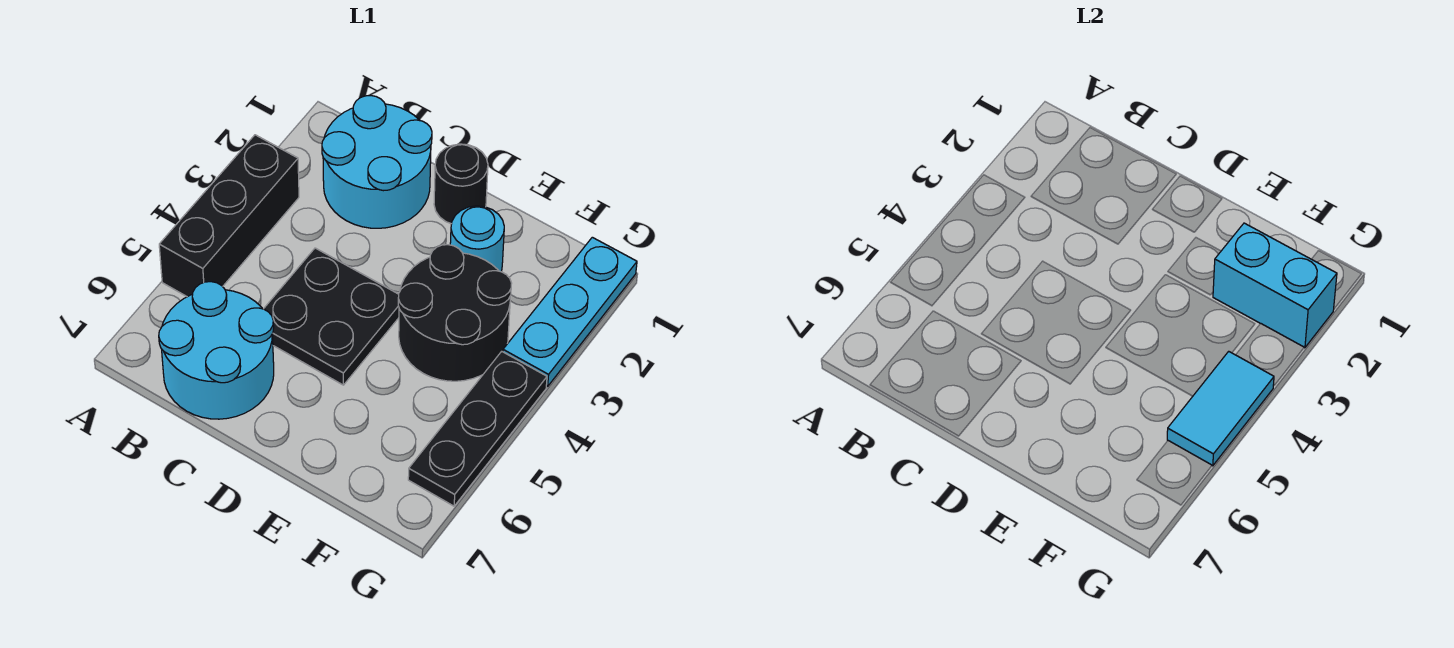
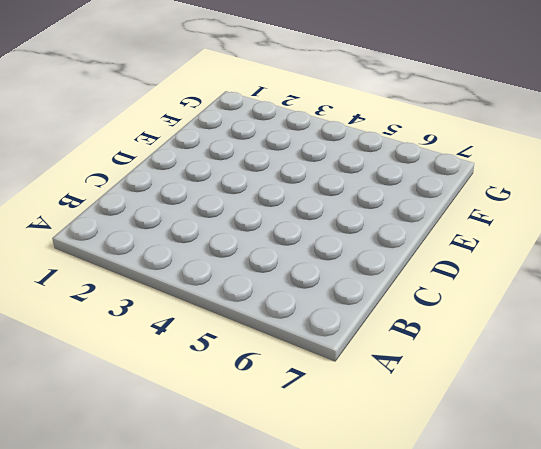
none -> black 1x3 brick [159,135,299,297]
none -> cyan 2x2 round brick [322,96,432,228]

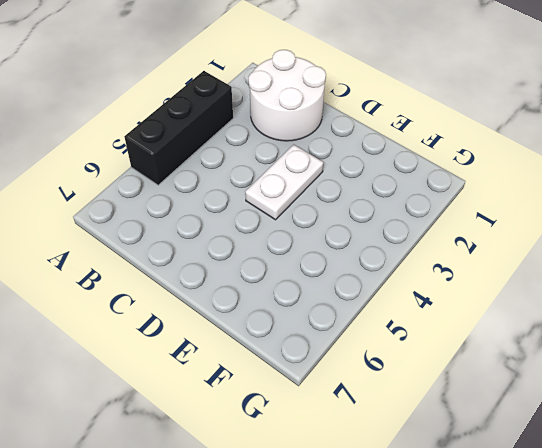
white 2x2 round brick [248,50,326,141] -> cyan 2x2 round brick [322,96,432,228]
white 1x2 plate [245,145,324,220] -> black 2x2 plate [264,248,399,385]
none -> cyan 2x2 round brick [159,282,274,419]
none -> black 1x1 round brick [434,144,488,224]

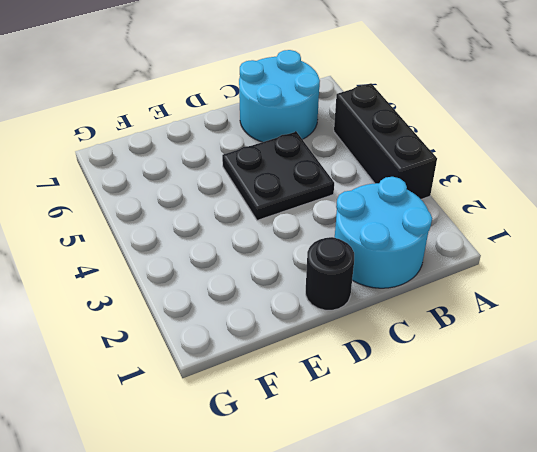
none -> cyan 1x1 round brick [450,206,504,272]
none -> black 2x2 round brick [398,245,512,381]

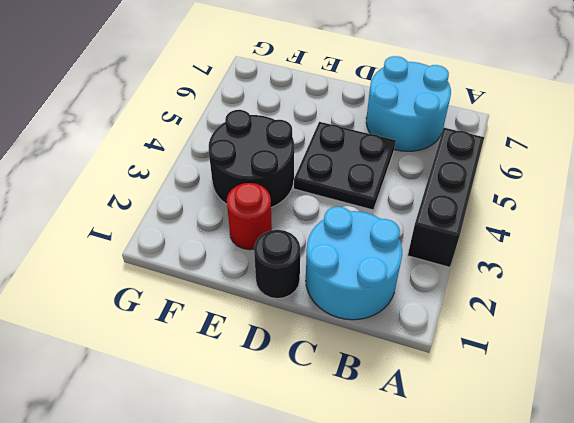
red 1x1 round brick [227,183,272,250] -> cyan 1x1 round brick [450,206,504,272]
none -> cyan 1x3 plate [503,237,637,386]
none -> black 1x3 plate [408,351,547,506]

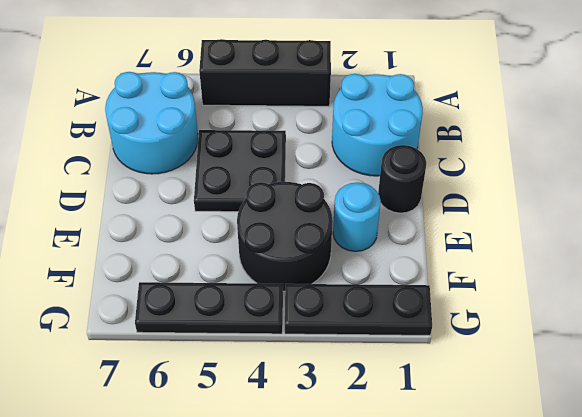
black 1x3 plate [285,284,432,335] -> cyan 1x3 plate [503,237,637,386]
none -> cyan 1x2 brick [1213,223,1337,348]
none -> cyan 1x2 tile [1167,351,1274,466]

